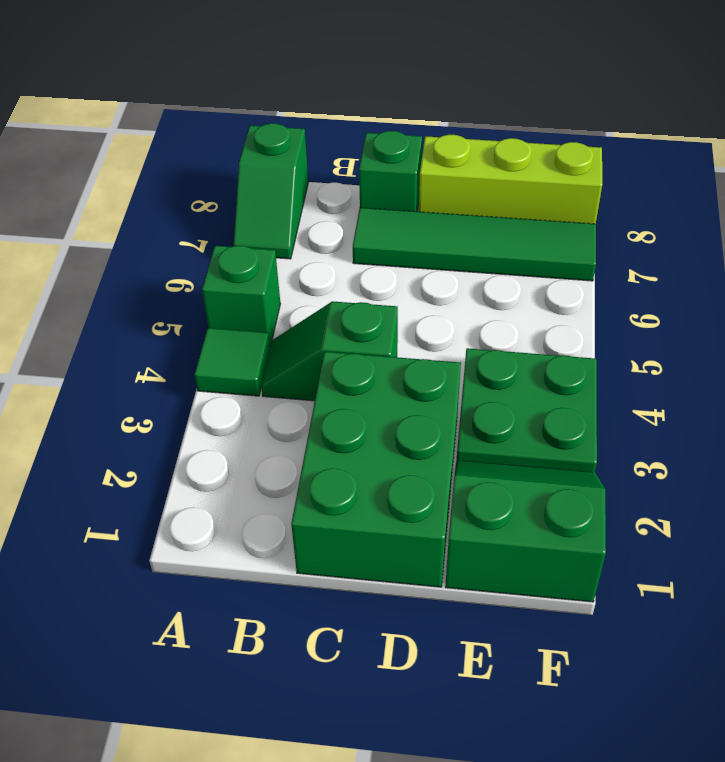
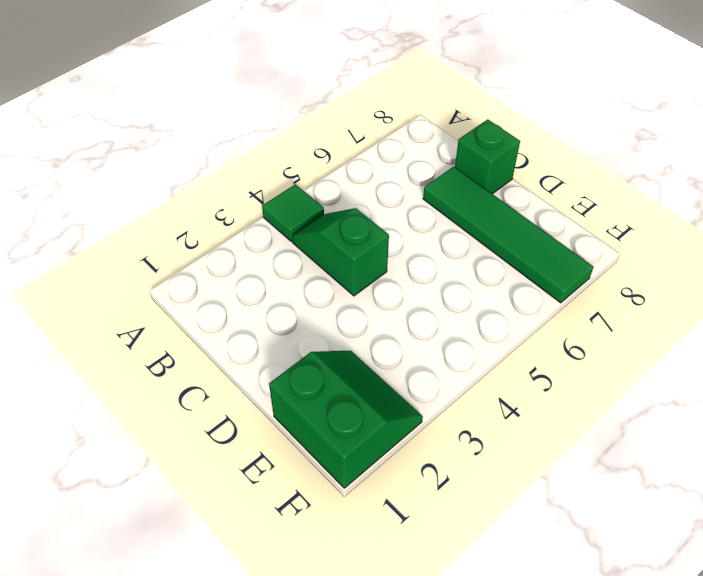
none -> green 1x1 brick [202,246,280,346]
none -> green 1x2 slope [234,123,308,259]

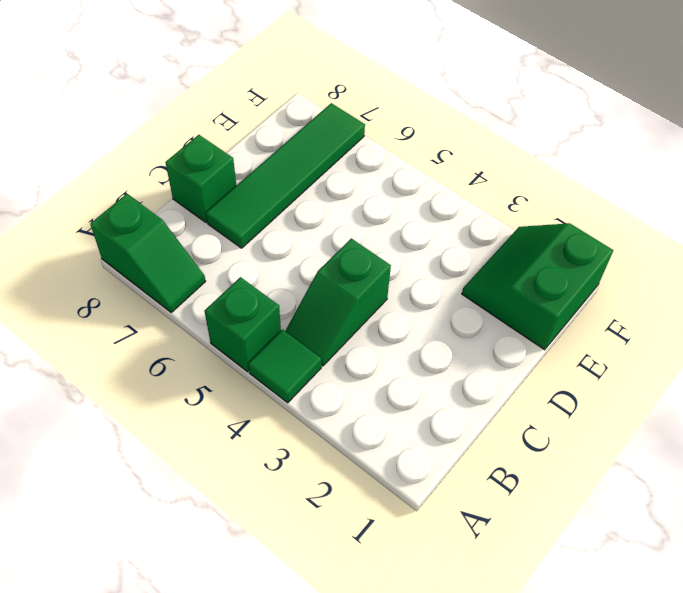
none -> green 2x3 brick [291,352,461,587]
none -> lime 1x3 brick [419,135,602,224]

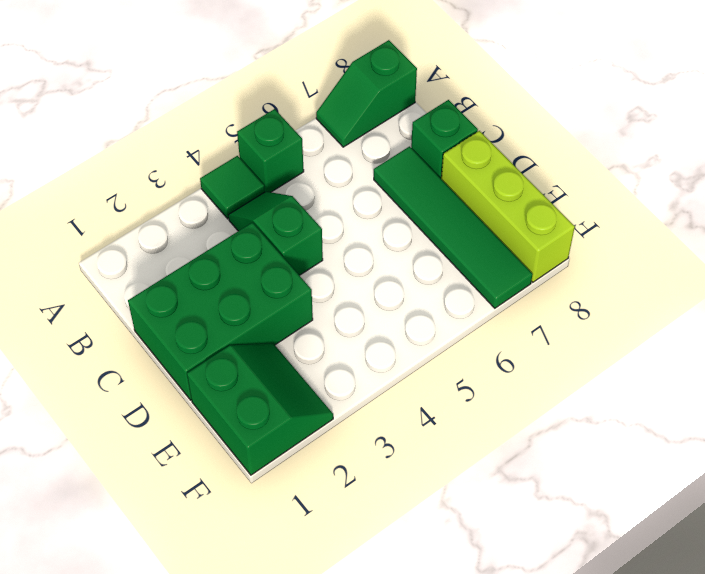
none -> green 2x2 plate [457,348,597,472]

